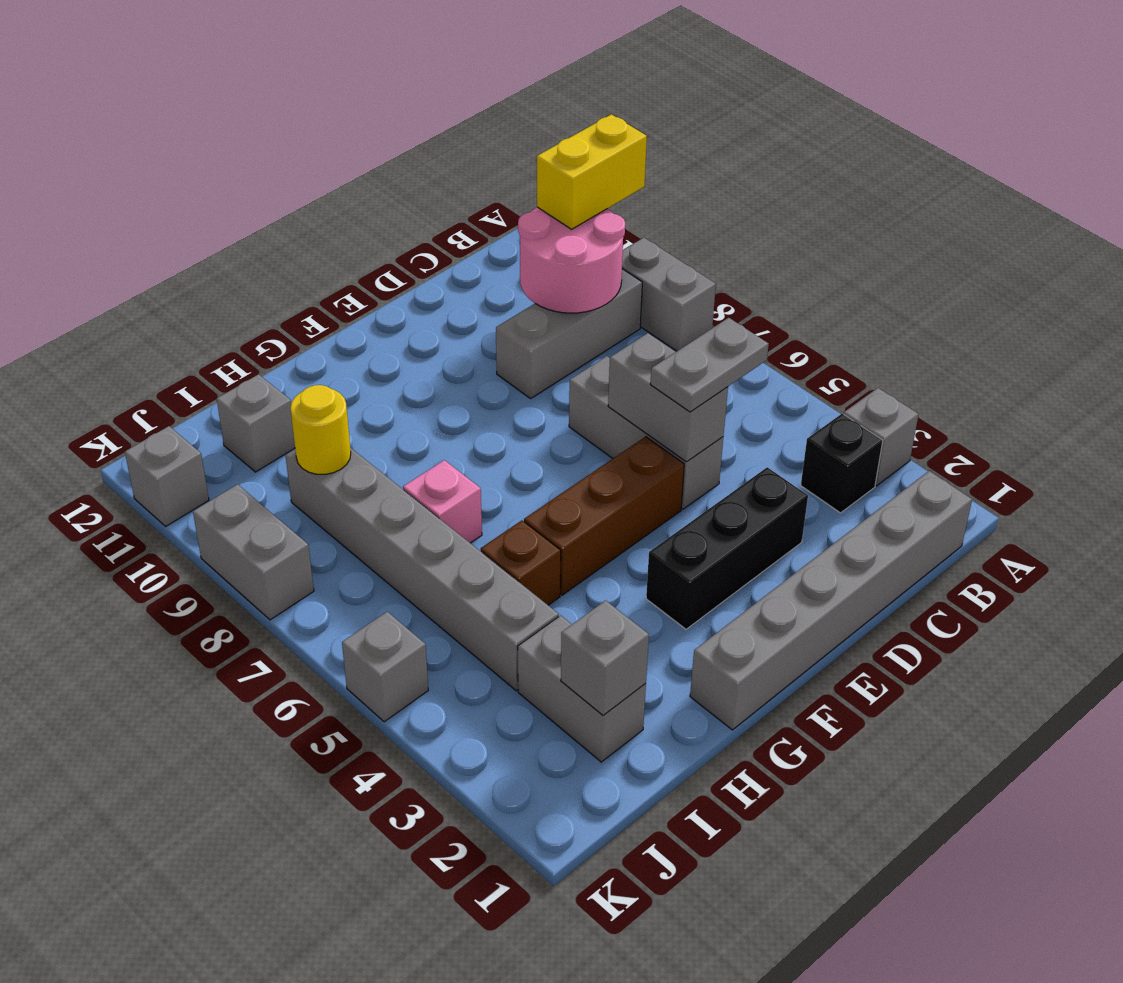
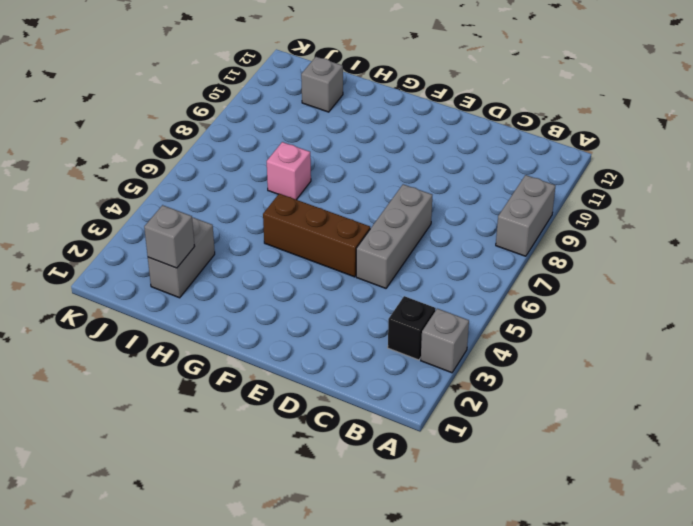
none -> grey 1x6 brick [690,471,972,730]
none -> grey 1x3 brick [496,269,642,399]
none -> black 1x3 brick [646,467,808,629]

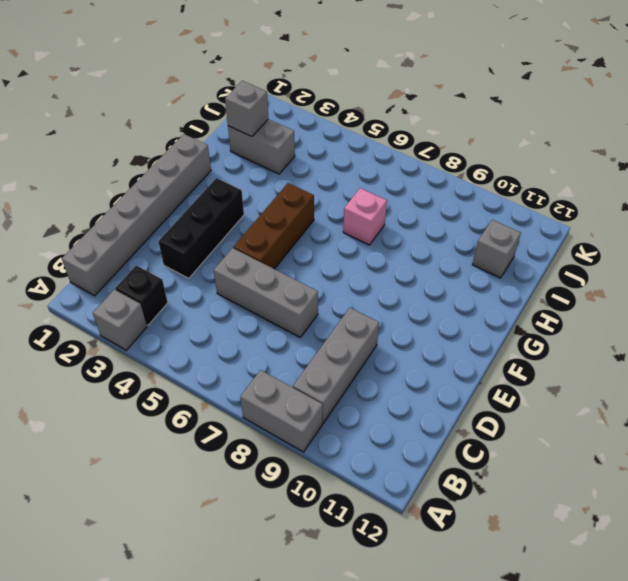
none -> brown 1x1 brick [481,520,561,605]
none -> grey 1x6 brick [285,448,559,691]
none -> grey 1x1 brick [342,612,428,722]

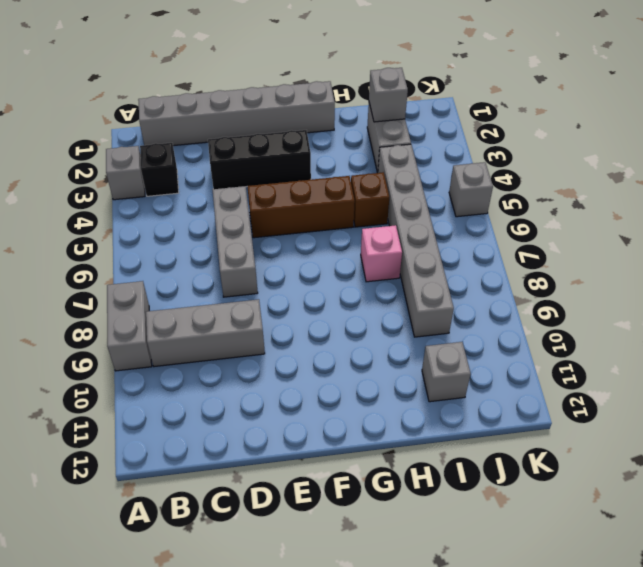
none -> grey 1x2 brick [193,484,314,620]
none -> grey 1x1 brick [125,426,209,526]
none -> pink 2x2 round brick [518,207,625,313]

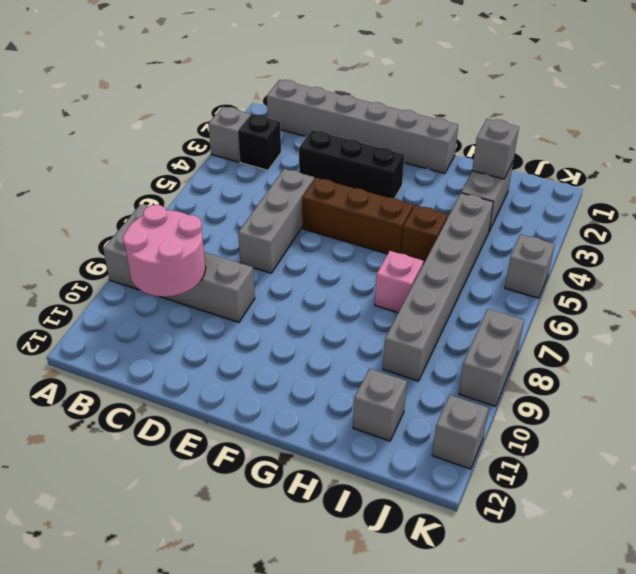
none -> grey 1x2 brick [608,333,728,462]
none -> yellow 1x1 round brick [290,385,351,474]
none -> yellow 1x2 brick [537,114,647,229]

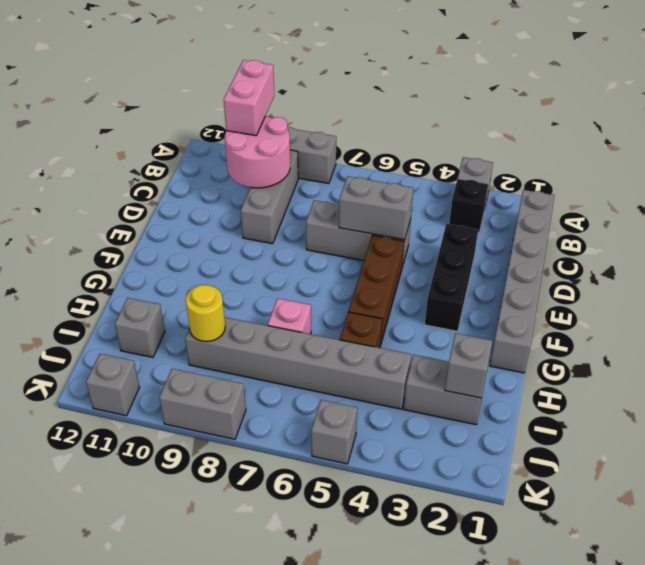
pink 1x2 brick [224,60,274,136] -> yellow 1x2 brick [537,114,647,229]
none -> grey 1x2 plate [650,318,769,412]

